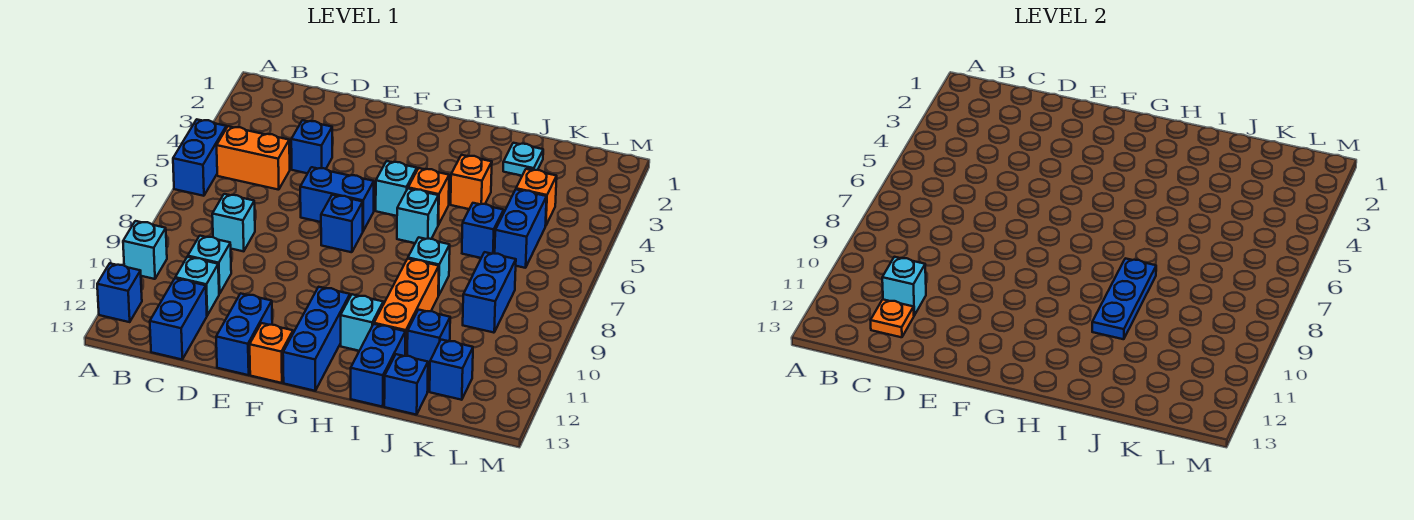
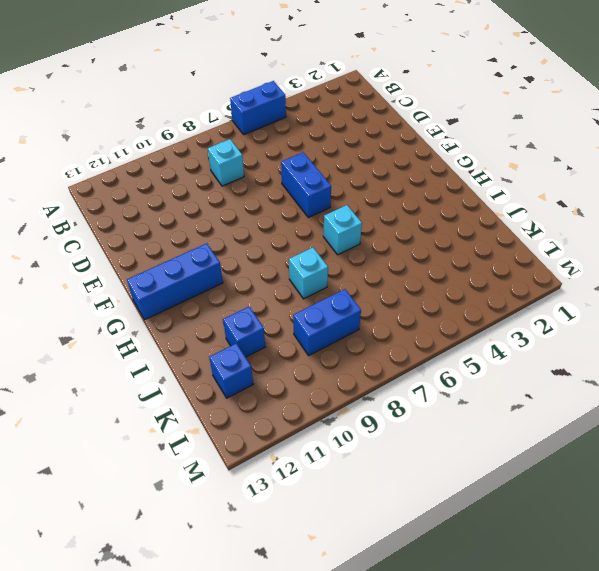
none -> cyan 1x1 brick [123,221,167,279]
none -> blue 1x1 brick [97,263,142,322]
none -> orange 1x2 brick [217,126,290,190]
none -> cyan 1x1 brick [188,236,231,294]

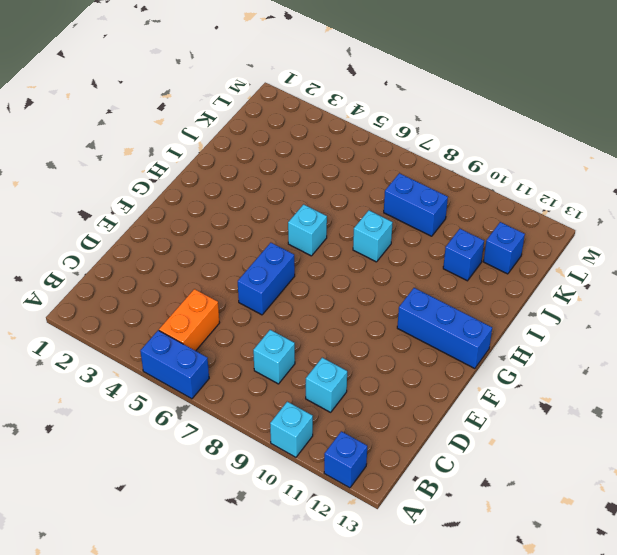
none -> cyan 1x1 brick [175,257,219,315]
none -> blue 1x2 brick [150,278,207,359]
none -> blue 1x1 brick [291,120,332,173]
none -> blue 1x2 brick [216,293,272,375]

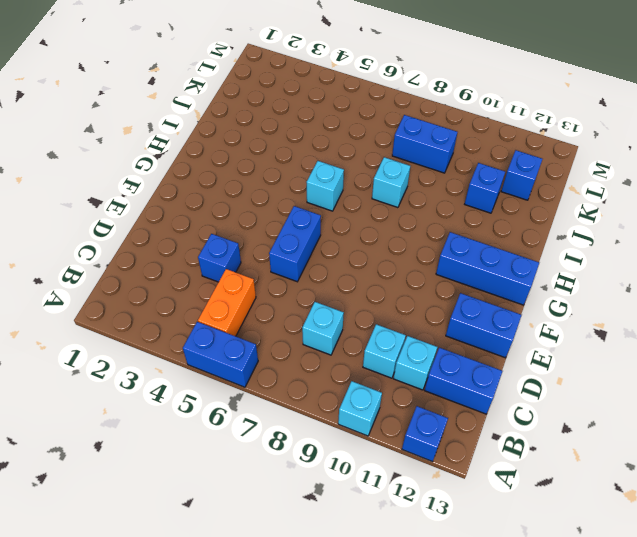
none -> blue 1x1 brick [321,195,363,252]
none -> orange 1x1 brick [250,323,293,383]
none -> cyan 1x1 brick [376,161,417,216]
none -> orange 1x1 brick [408,168,449,225]

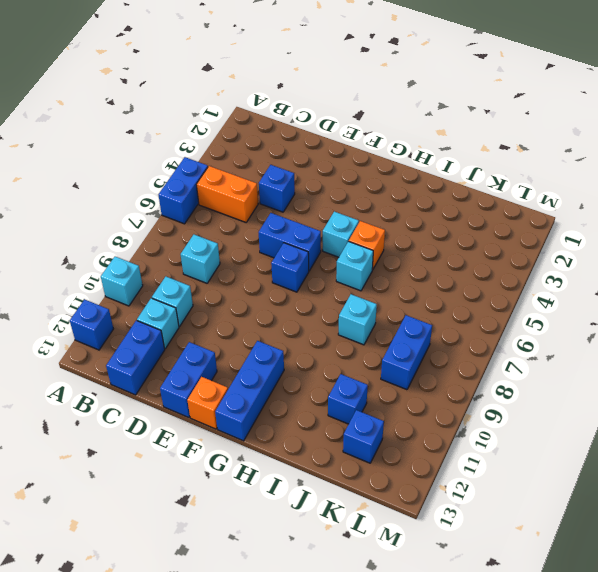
none -> cyan 1x1 brick [341,294,383,351]
none -> orange 1x1 brick [451,155,492,209]
none -> orange 1x3 brick [374,259,439,356]
none -> blue 1x2 brick [351,324,405,407]

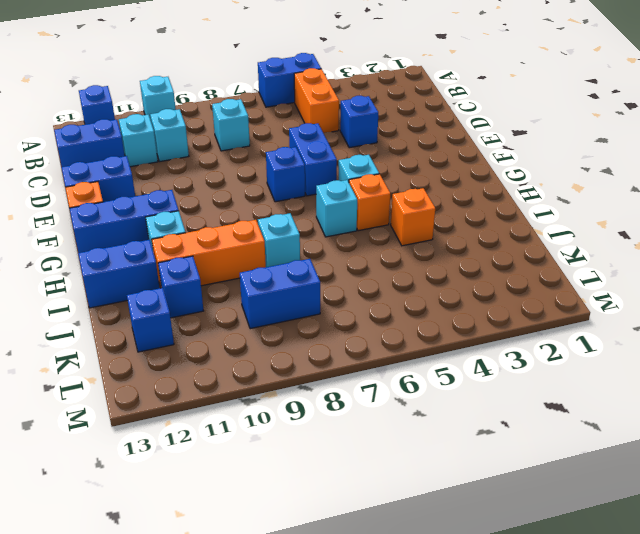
none -> cyan 1x1 plate [503,143,543,176]
none -> blue 1x1 brick [462,203,504,258]
none -> blue 1x1 brick [384,354,428,415]
none -> orange 1x1 brick [516,169,557,226]

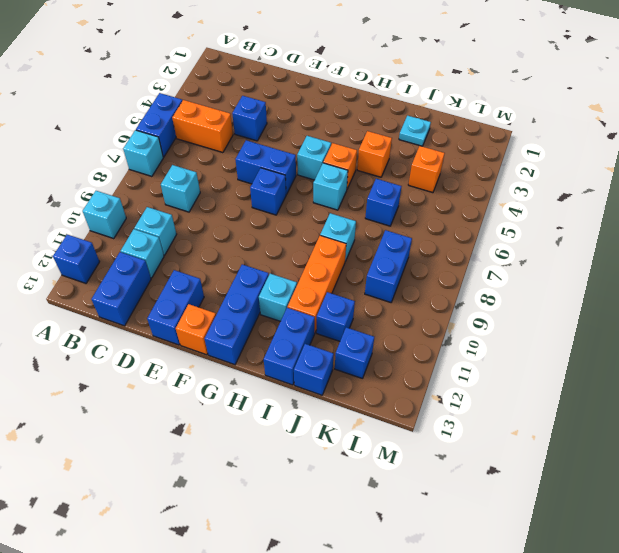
cyan 1x1 brick [123,130,163,176] -> cyan 1x1 brick moved to [882,257,926,315]
none -> blue 1x2 brick [495,189,547,268]
none -> orange 1x1 plate [871,300,914,337]
none -> blue 1x3 plate [1092,258,1156,339]

